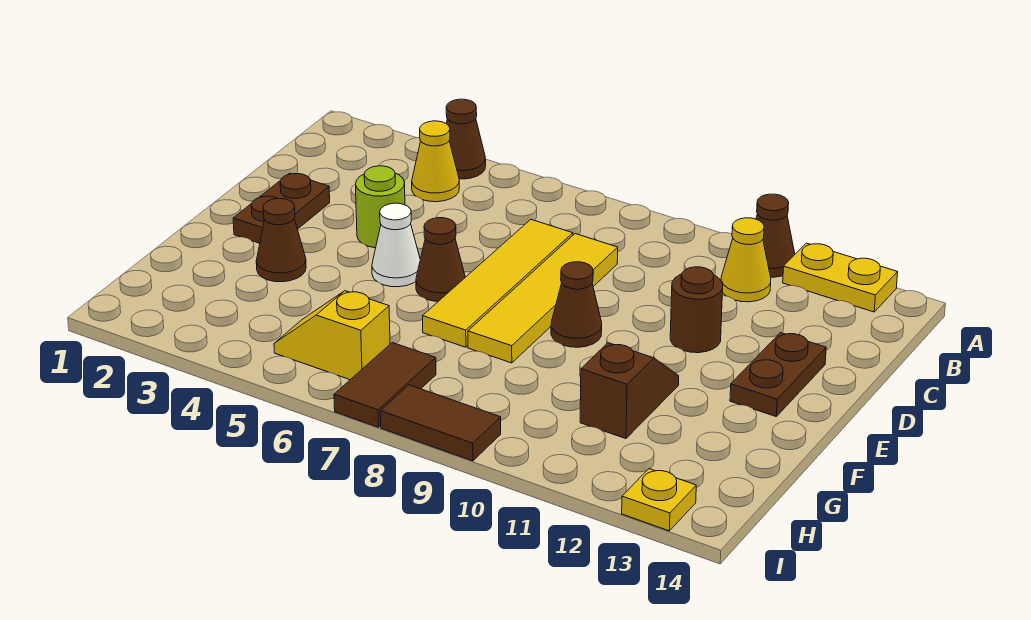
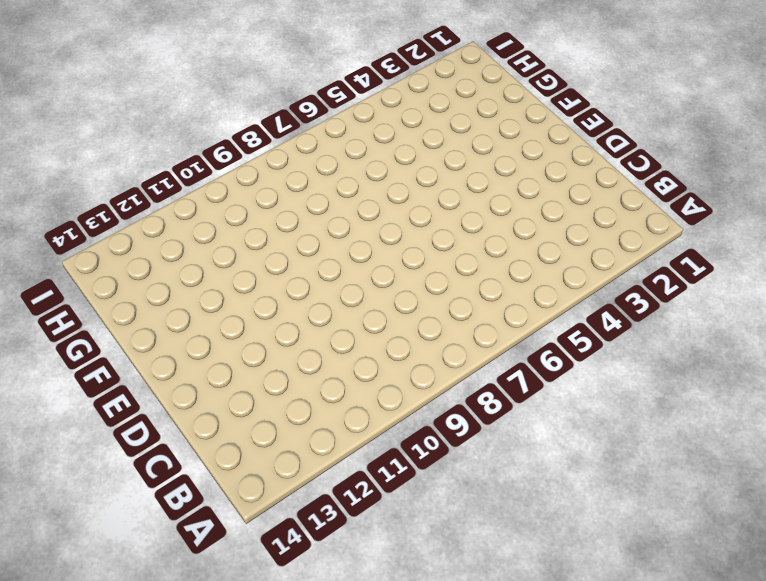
none -> brown 1x1 cone [446,99,486,179]
none -> brown 1x1 cone [756,194,795,277]
none -> yellow 1x2 plate [783,243,898,312]

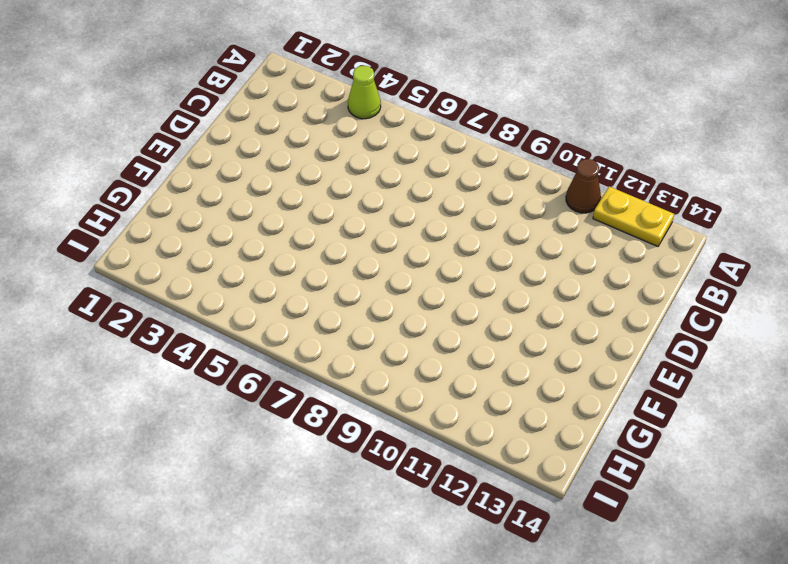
lime 1x1 cone [348,65,381,119] -> brown 1x1 cone [446,99,486,179]
none -> yellow 1x1 cone [412,121,459,202]
none -> yellow 1x1 cone [721,218,771,302]
none -> yellow 1x4 tile [423,220,573,347]

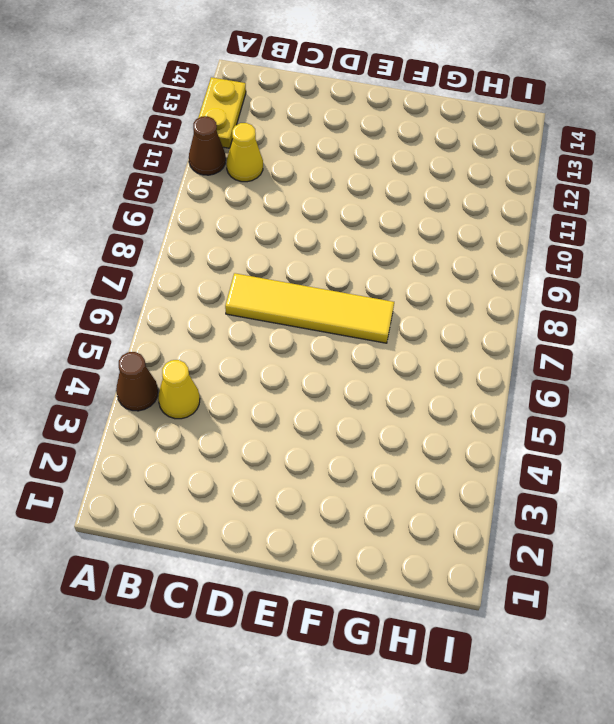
none -> yellow 1x4 tile [468,234,618,363]
none -> brown 1x2 plate [233,173,330,243]
none -> lime 1x1 round brick [356,166,405,248]

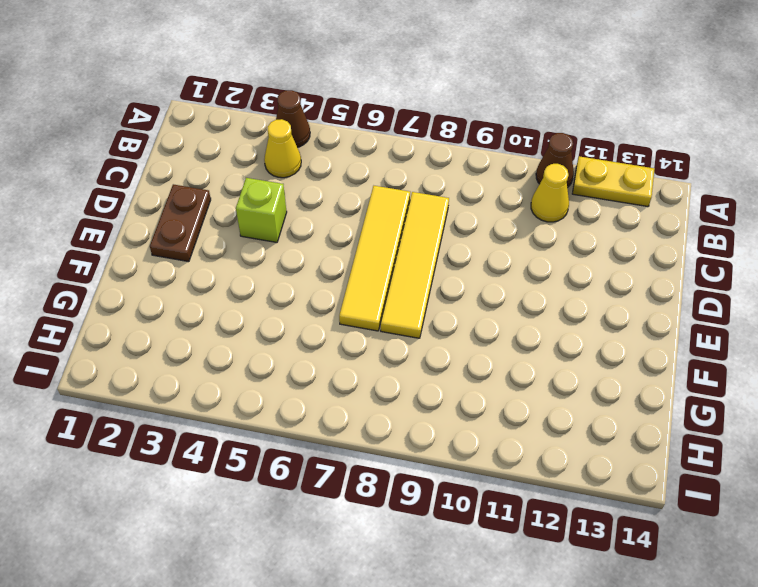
lime 1x1 brick [236,178,287,242] -> lime 1x1 round brick [356,166,405,248]
none -> brown 1x1 round brick [670,267,723,353]
none -> brown 1x2 plate [730,333,826,416]
none -> white 1x1 cone [372,203,420,287]

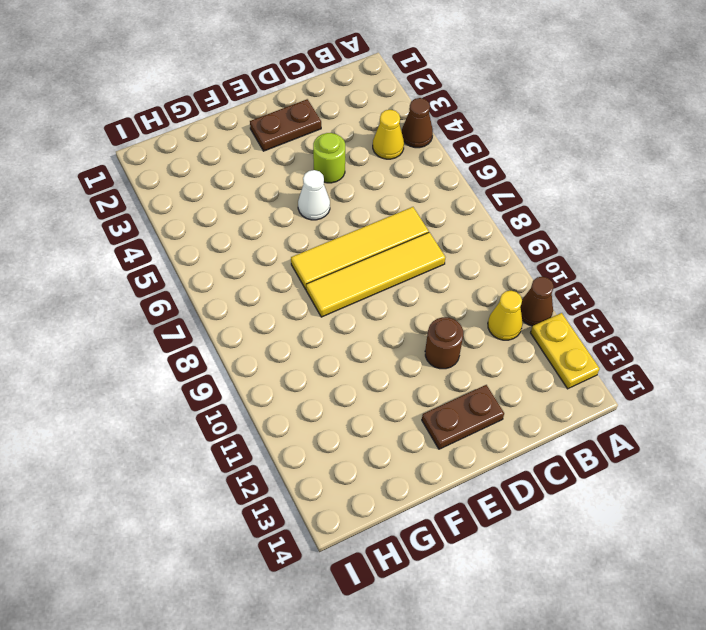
none -> brown 1x1 cone [416,218,465,301]
none -> brown 1x1 cone [551,262,602,347]
none -> brown 1x1 cone [256,199,306,282]

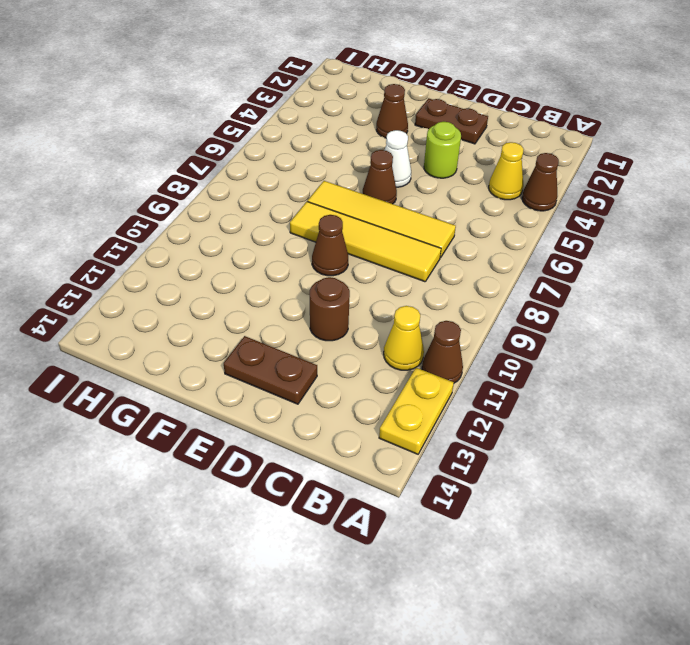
none -> brown 1x2 slope [580,343,679,439]
none -> yellow 1x2 slope [274,291,390,380]
none -> brown 1x2 tile [334,343,436,427]

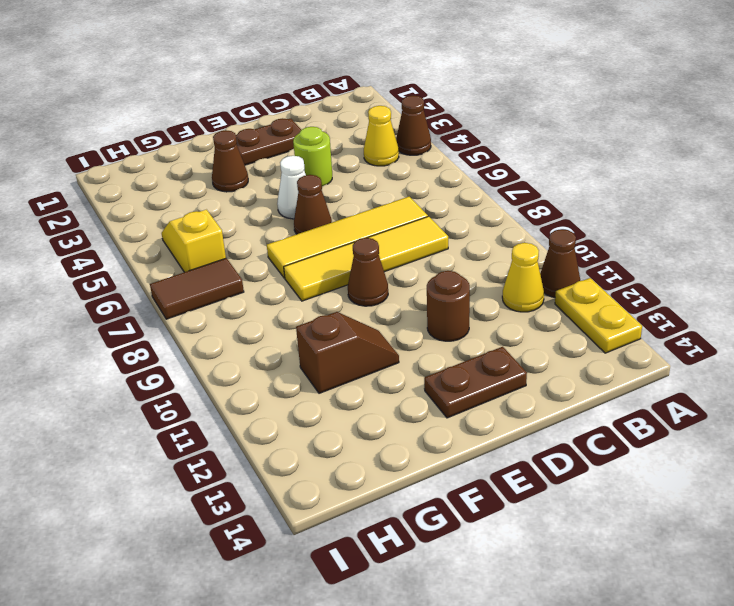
none -> brown 1x2 tile [380,385,501,461]
none -> yellow 1x1 plate [622,469,696,531]

